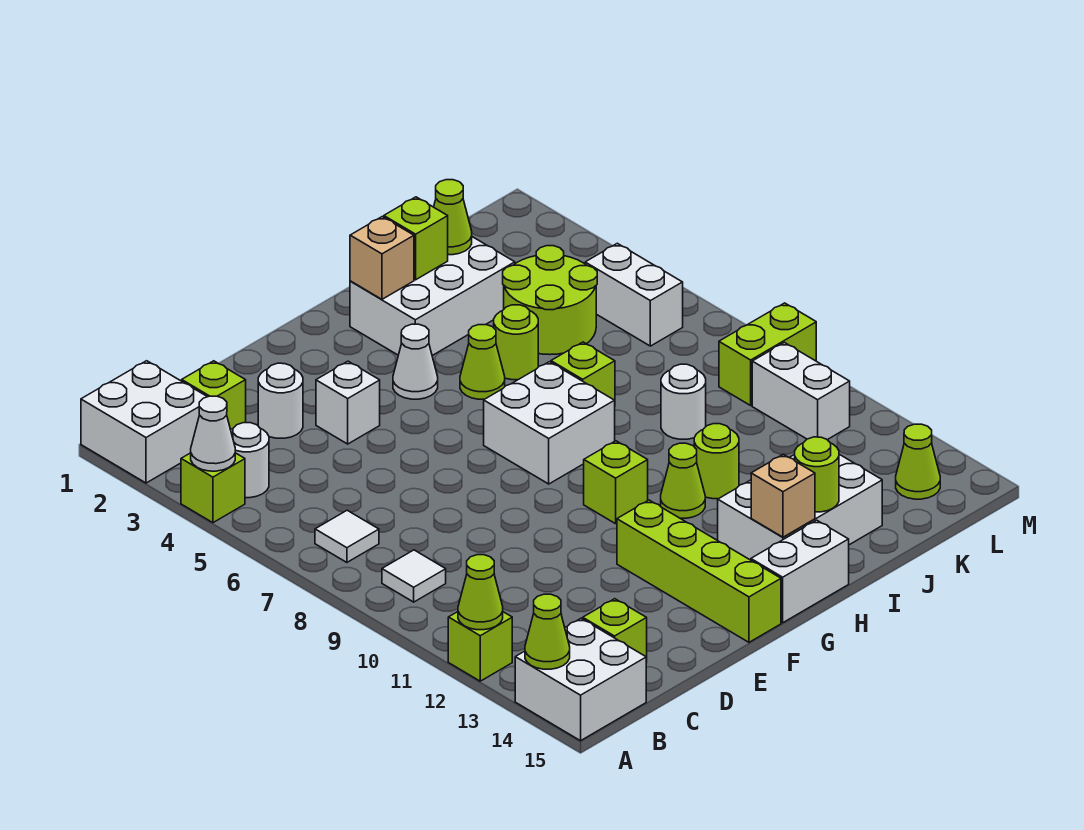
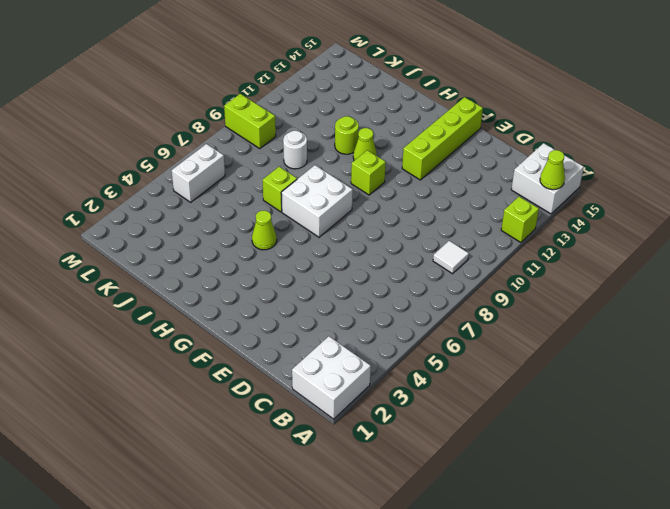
none -> lime 1x1 brick [181,453,245,523]
none -> white 1x1 round brick [231,423,269,498]
none -> white 1x1 tile [315,510,379,562]
none -> lime 1x1 brick [182,361,246,429]

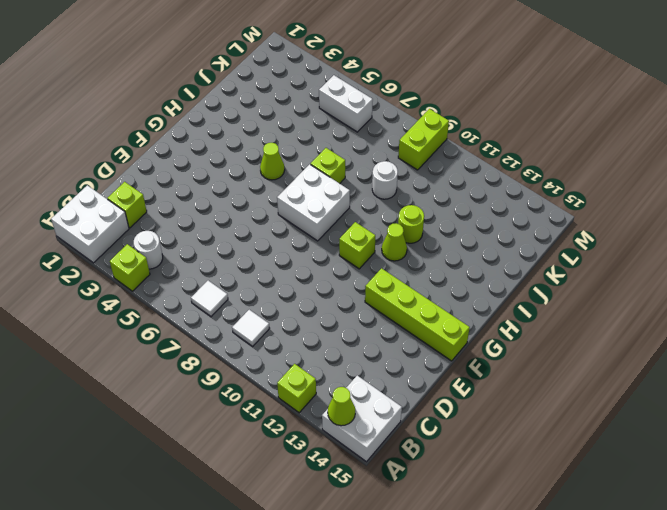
none -> lime 1x1 brick [583,599,647,663]
none -> white 1x1 round brick [258,363,303,438]
none -> white 1x1 brick [316,361,380,444]
none -> white 1x1 cone [393,324,438,399]

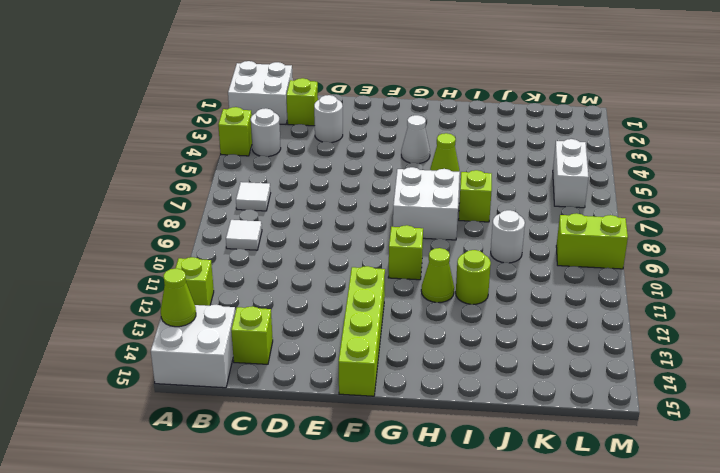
none -> white 1x1 brick [316,361,380,444]
none -> white 1x2 brick [751,520,849,623]
none -> white 2x3 brick [350,237,515,356]
none -> white 2x3 brick [718,454,882,560]

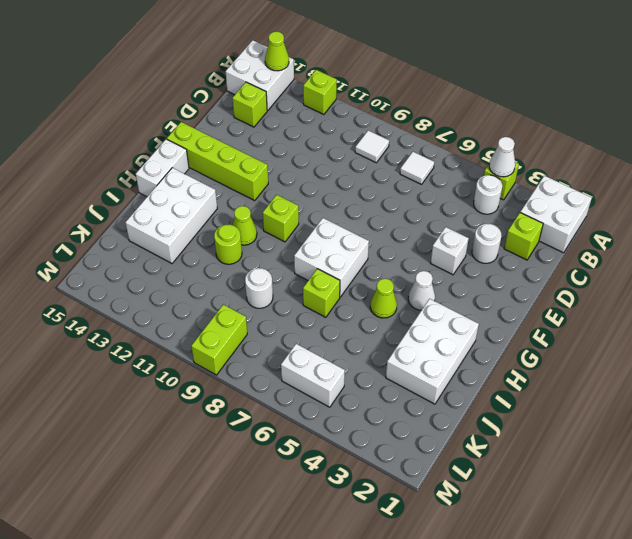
none -> lime 1x1 round brick [494,305,538,380]
none -> lime 2x2 round brick [503,246,597,355]
none -> white 1x2 brick [752,343,850,440]
none -> lime 1x1 cone [896,424,940,499]

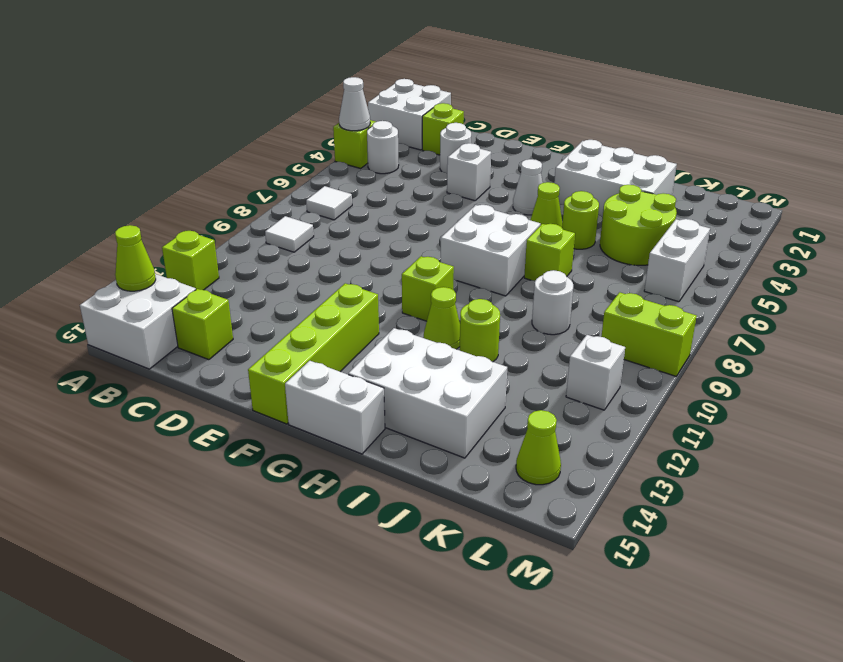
white 1x1 brick [566,335,625,410] -> white 1x2 brick [752,343,850,440]
none -> lime 1x1 cone [458,555,503,630]
none -> tan 1x1 brick [350,217,414,299]
none -> tan 1x1 brick [751,454,815,537]
none -> lime 1x1 brick [384,197,448,280]

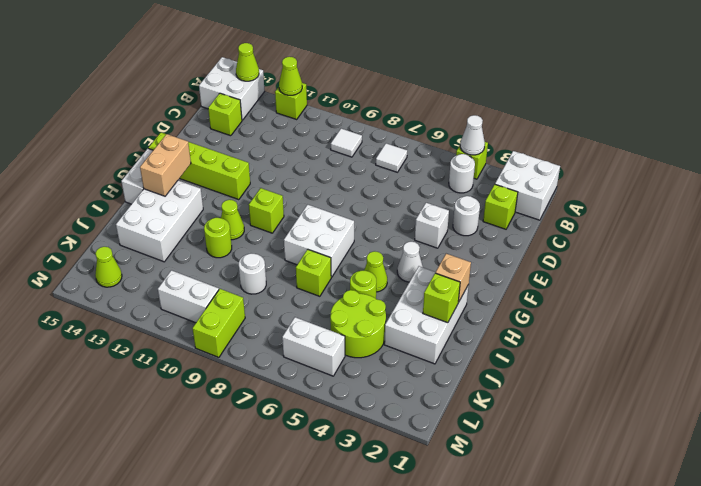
tan 1x2 brick [140,134,191,196] -> tan 1x1 brick [751,454,815,537]
none -> lime 1x1 round brick [795,437,839,512]
none -> lime 1x1 cone [434,180,472,255]

